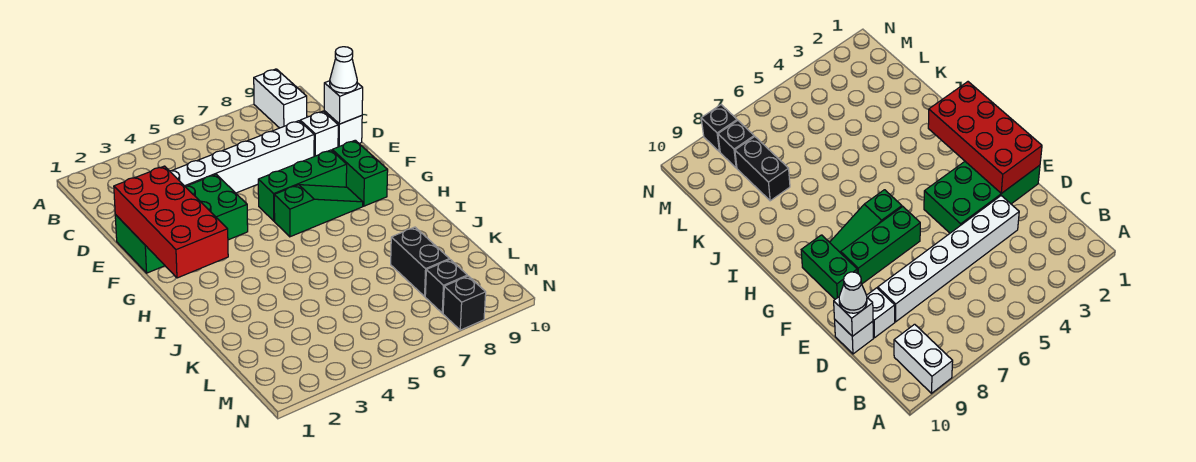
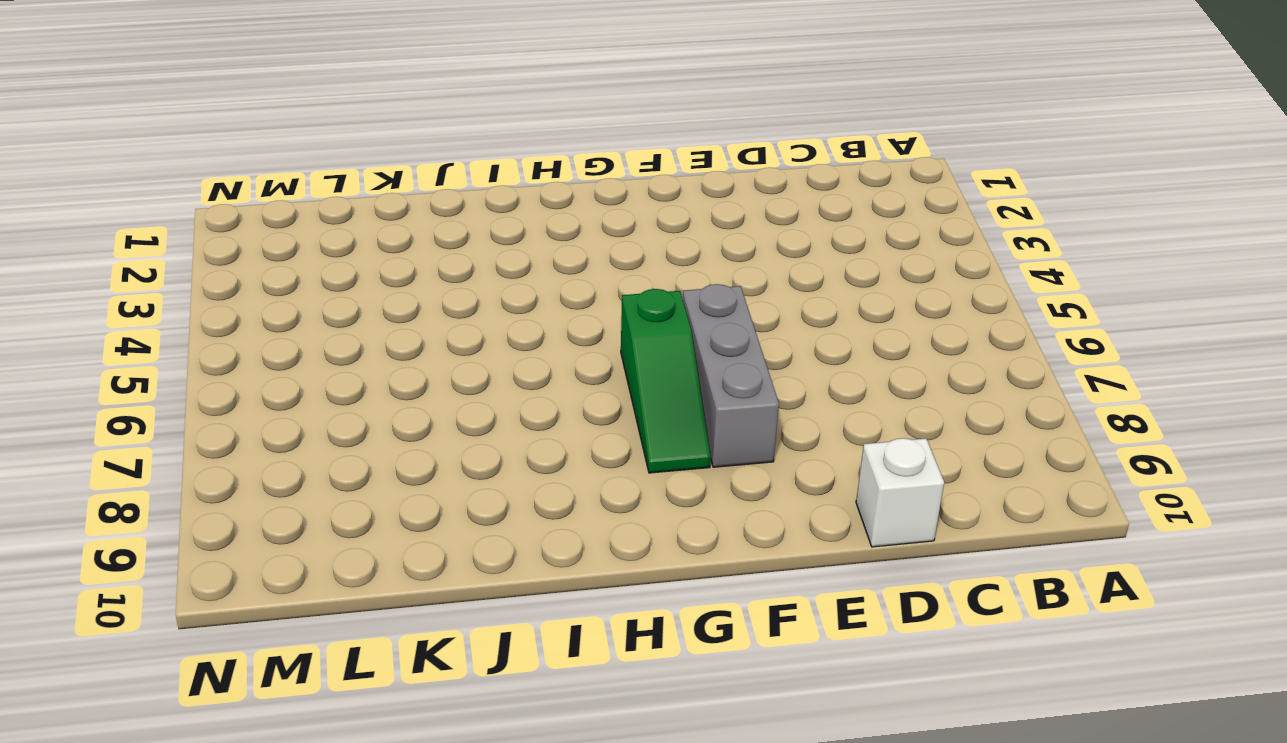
grey 1x3 brick [682,284,779,467] -> green 1x3 brick [258,150,347,221]
none -> white 1x2 brick [254,69,307,128]
none -> white 1x6 brick [170,121,314,193]
none -> white 1x1 brick [300,111,338,157]

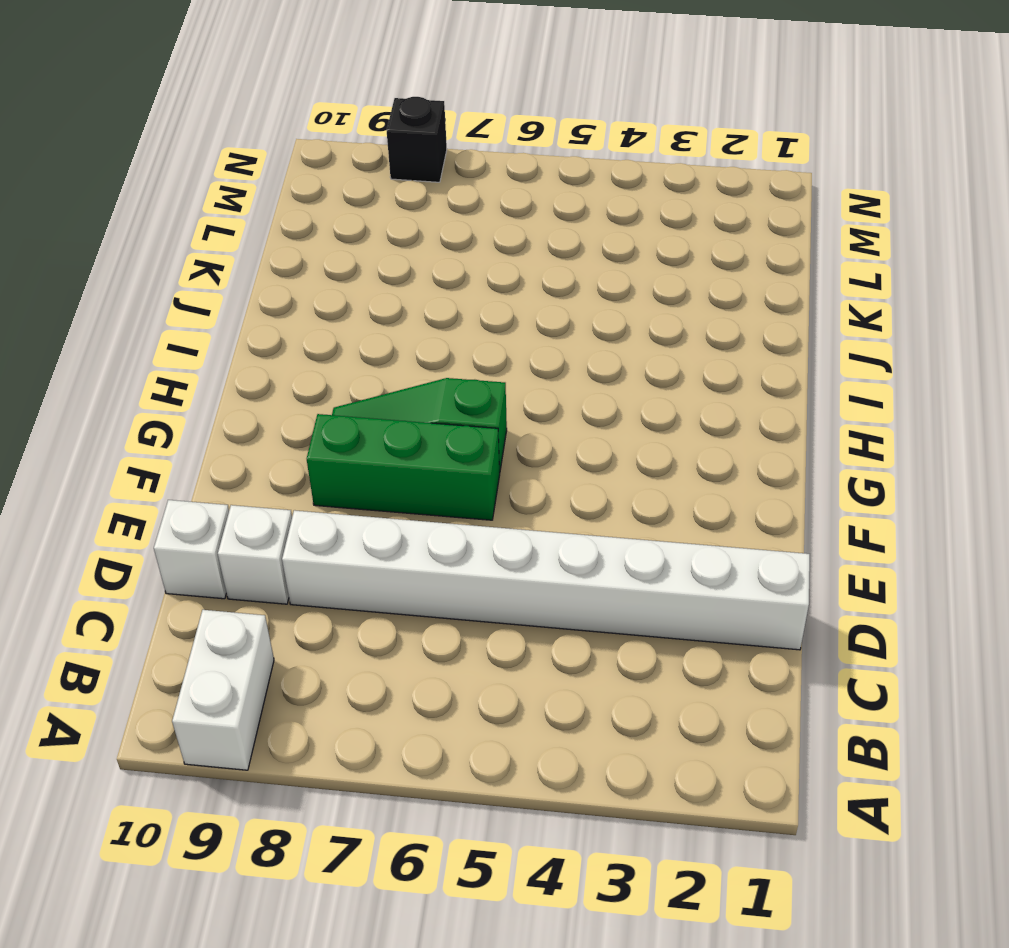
white 1x8 brick [282,510,810,650] -> white 1x6 brick [170,121,314,193]
none -> green 2x4 brick [115,174,248,273]
none -> green 1x2 brick [332,140,388,206]
none -> black 1x2 brick [391,227,449,296]

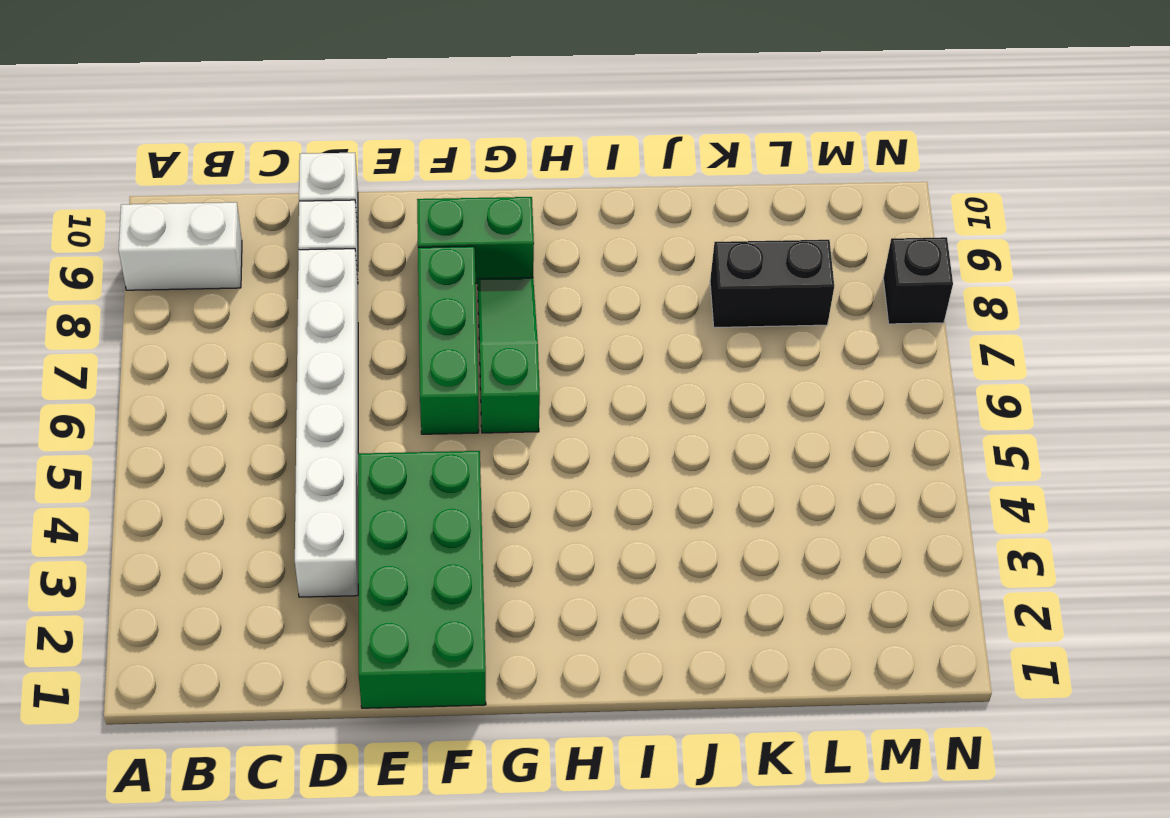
none -> black 1x1 brick [425,260,467,313]
none -> white 1x1 brick [324,81,363,124]
none -> red 2x4 brick [114,166,228,278]

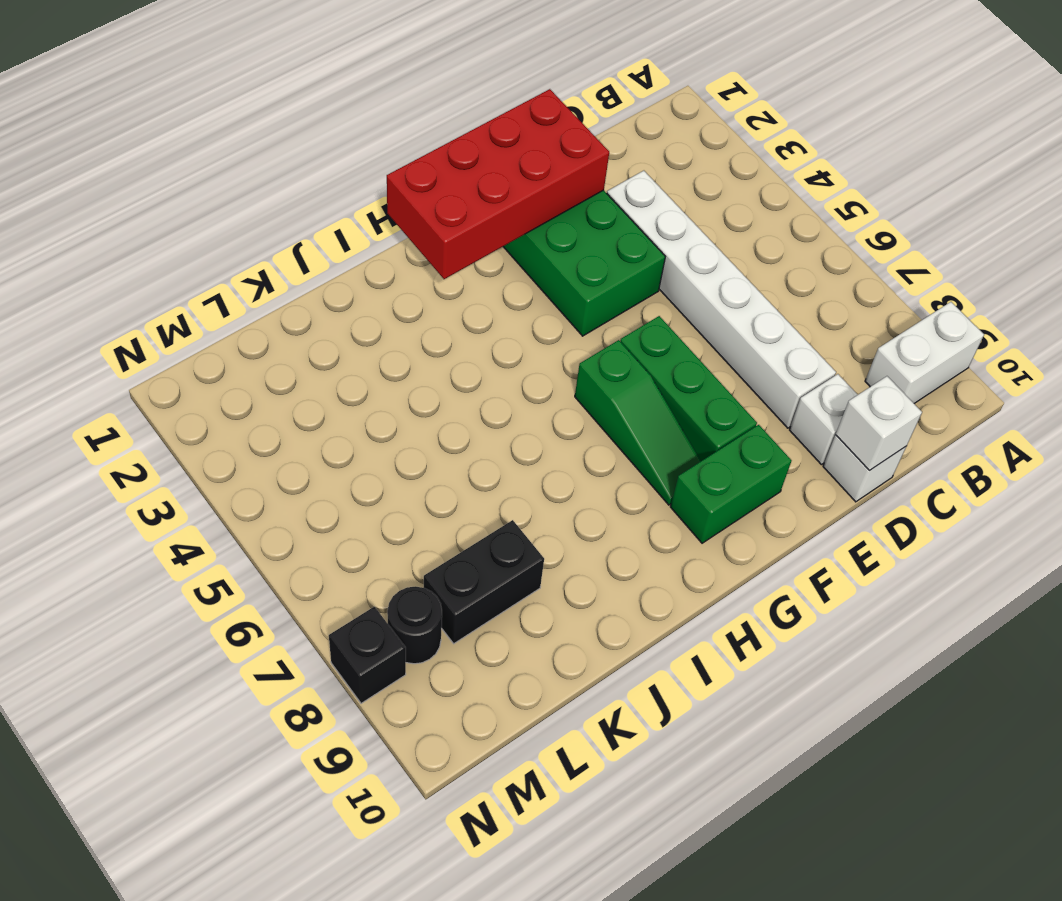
black 1x1 round brick [387,586,442,664] -> black 1x1 brick [425,260,467,313]
none -> white 1x1 cone [330,47,357,93]

